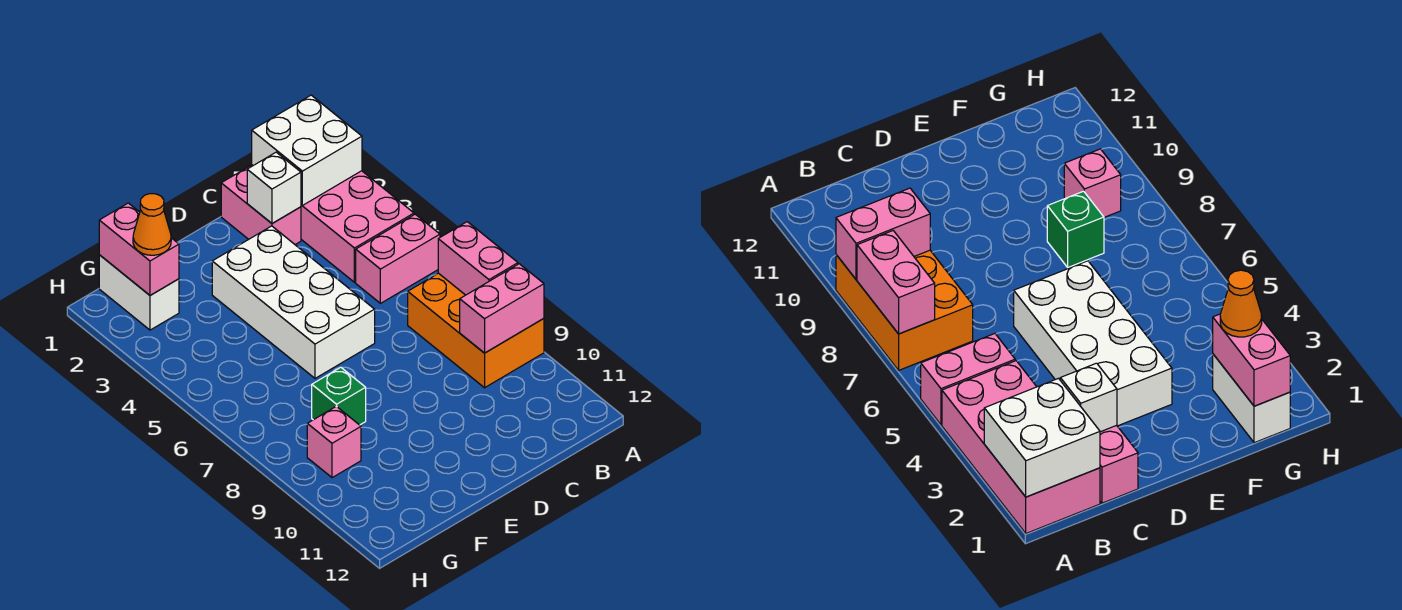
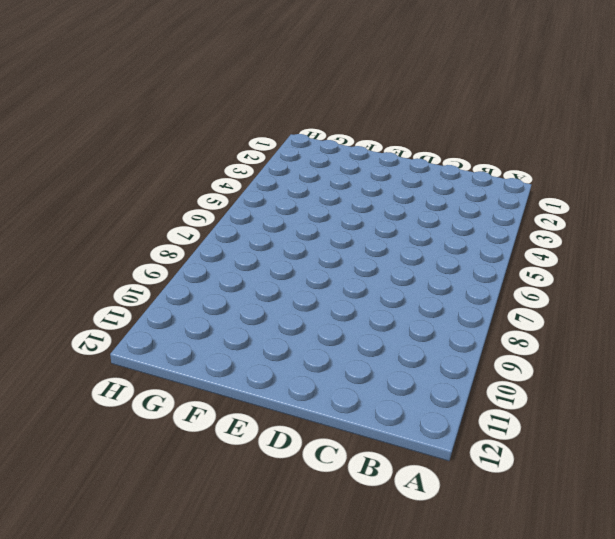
none -> pink 2x4 brick [252,165,414,282]
none -> pink 1x2 brick [356,214,440,303]
none -> orange 2x3 brick [408,273,544,388]

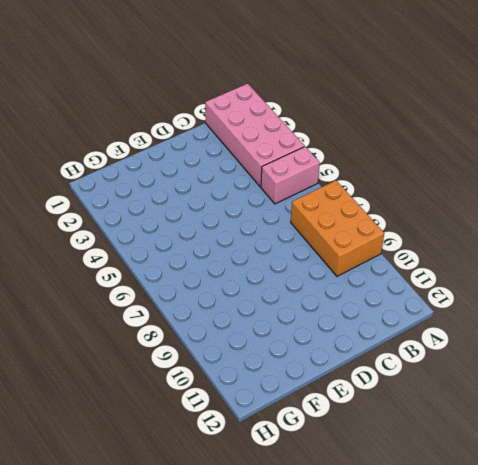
none -> pink 1x2 brick [221,166,301,245]
none -> white 2x4 brick [212,226,375,378]
none -> green 1x1 brick [312,367,366,425]

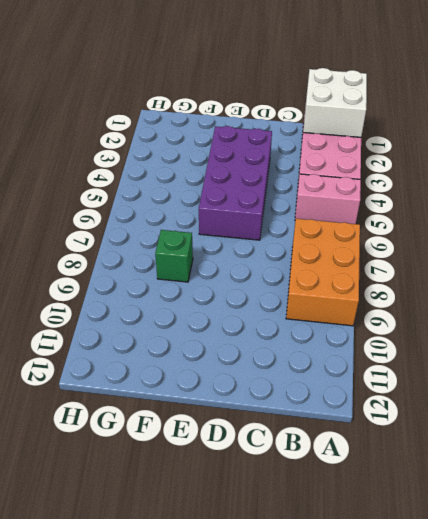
purple 2x4 brick [199,126,272,240] -> white 2x4 brick [212,226,375,378]
none -> pink 1x2 brick [221,166,301,245]
none -> white 1x2 brick [99,255,179,330]
none -> pink 1x1 brick [307,406,361,478]

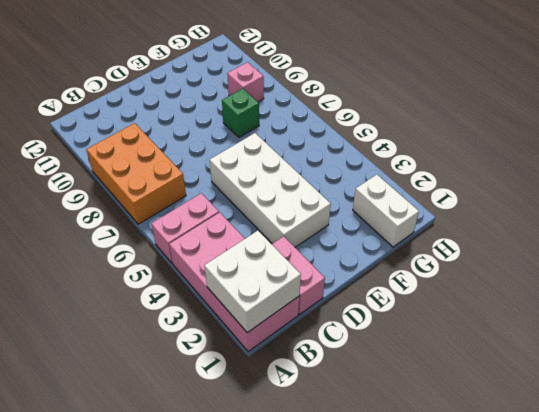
none -> pink 1x2 brick [438,222,518,295]
none -> pink 1x2 brick [460,264,544,353]
none -> white 1x1 brick [247,152,301,223]

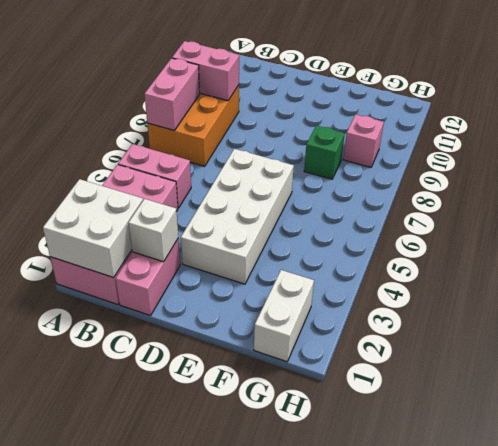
none -> pink 1x2 brick [99,203,179,295]
none -> orange 1x1 cone [133,194,171,255]

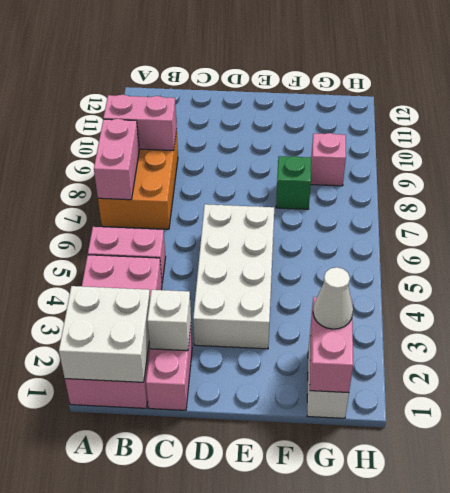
white 1x1 cone [313,267,353,329] -> orange 1x1 cone [133,194,171,255]

